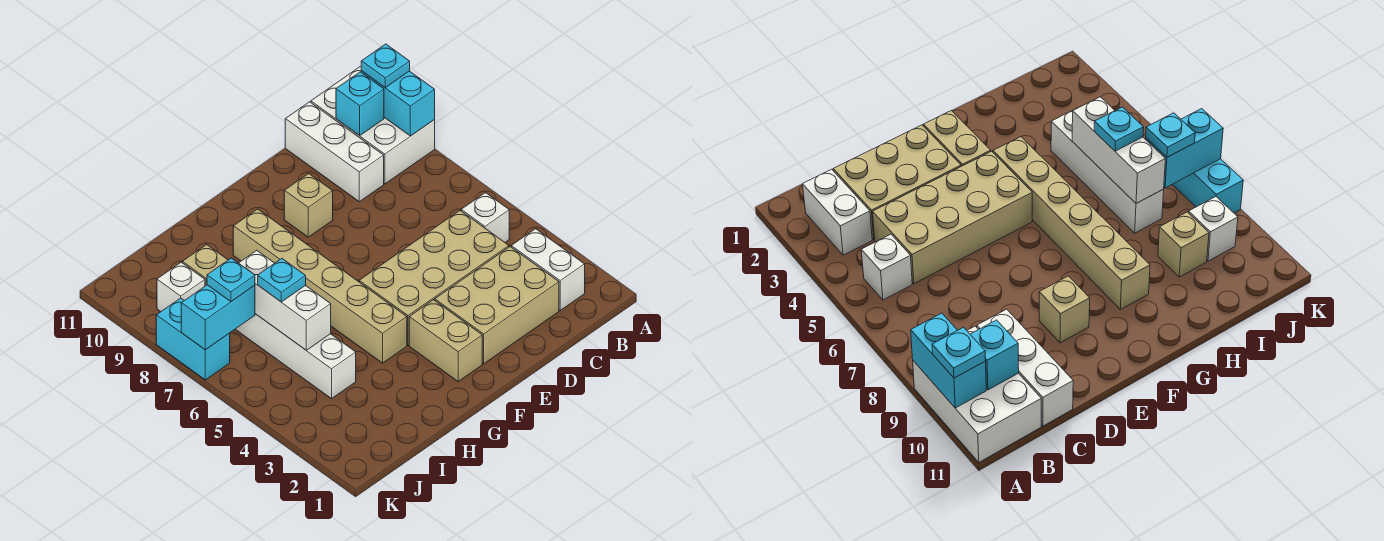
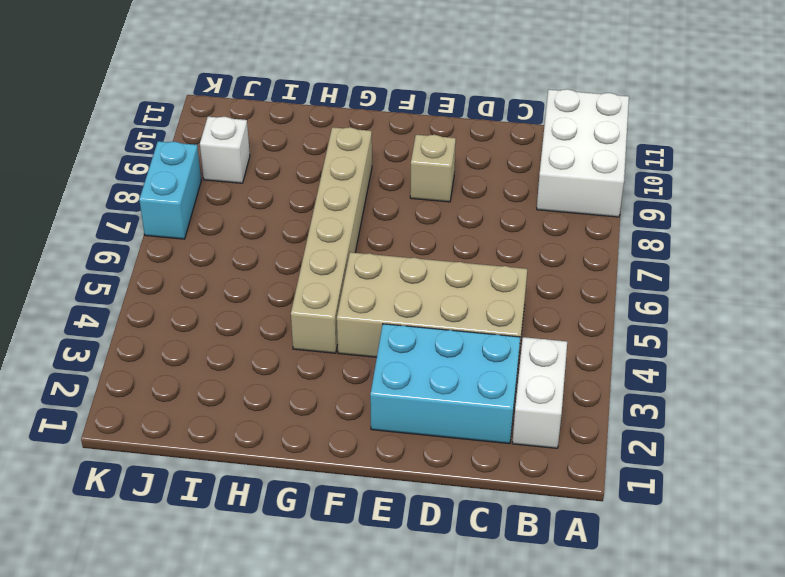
cyan 2x3 brick [370,324,520,444] -> tan 2x3 brick [435,247,559,364]
none -> white 1x1 brick [461,193,509,242]
none -> white 1x3 brick [285,102,384,202]
none -> tan 1x2 brick [409,300,482,381]

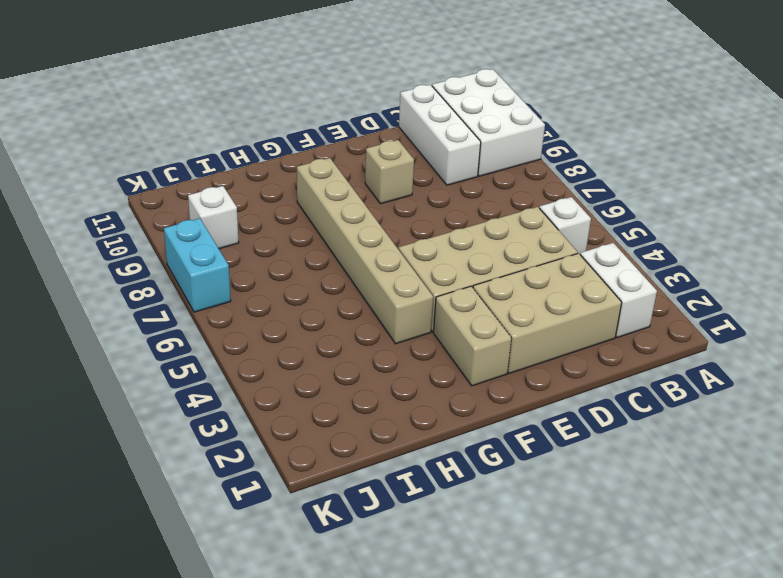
none -> white 1x4 brick [235,314,356,399]
none -> tan 1x1 brick [182,244,228,286]
none -> cyan 1x2 brick [361,71,435,136]

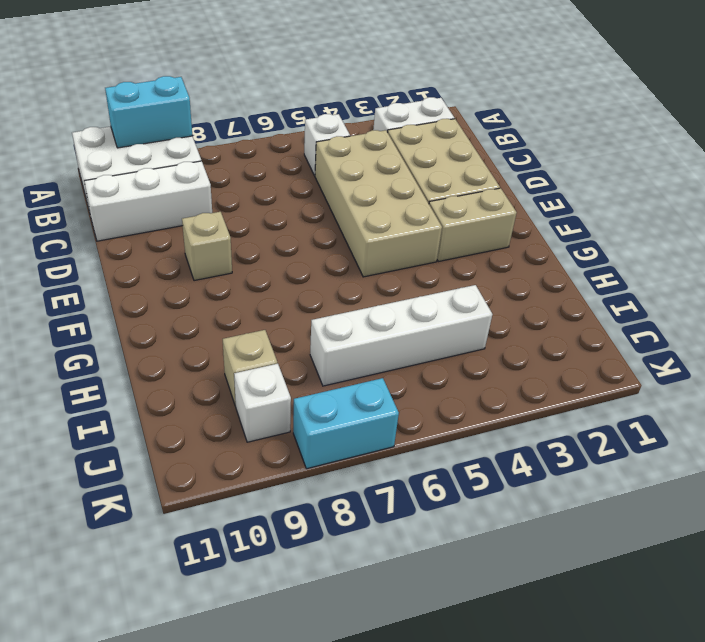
none -> tan 1x6 brick [233,209,407,363]
none -> cyan 1x1 brick [336,72,384,136]
none -> white 1x3 brick [239,250,331,350]

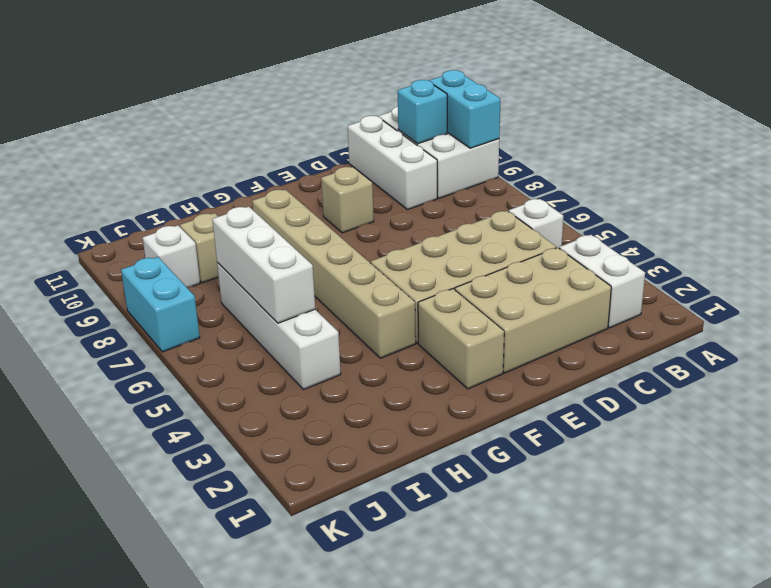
none -> cyan 1x2 brick [181,285,255,350]
none -> cyan 1x1 plate [361,44,410,87]
none -> cyan 1x1 plate [258,258,306,302]

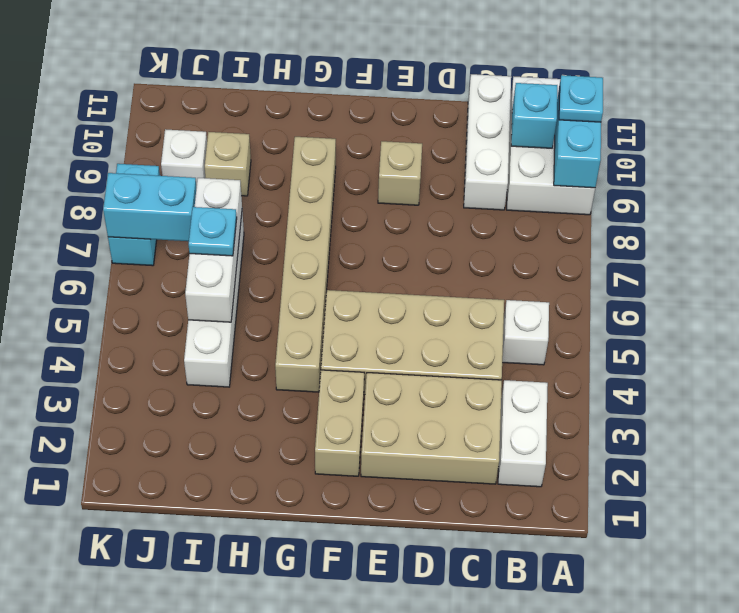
none -> cyan 1x1 plate [207,258,255,302]

